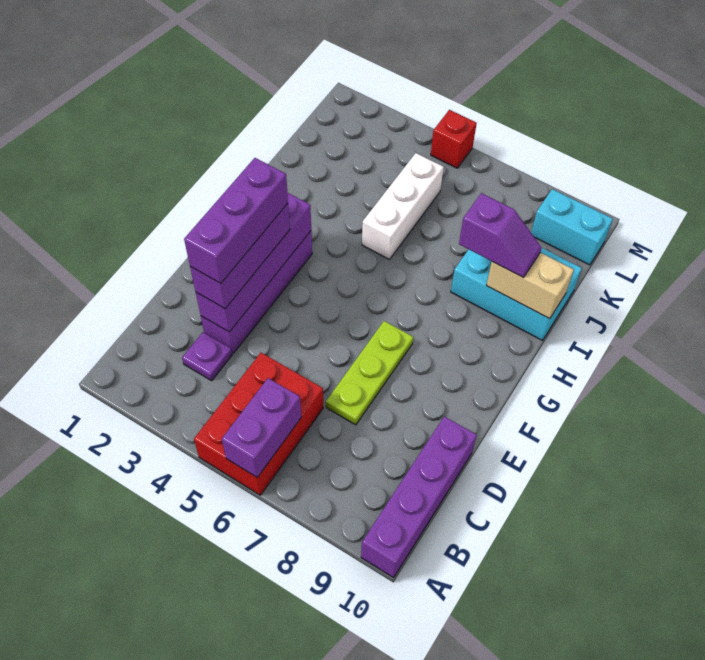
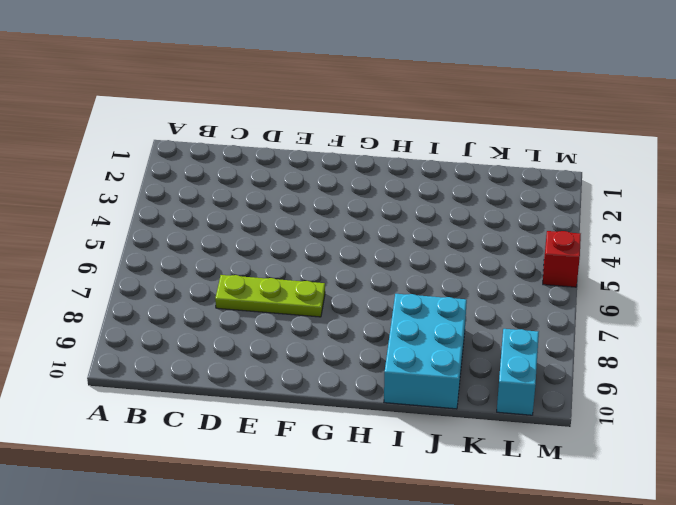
none -> red 2x3 brick [194,353,323,495]
none -> purple 1x4 brick [361,416,476,578]
none -> purple 1x1 plate [182,332,232,381]

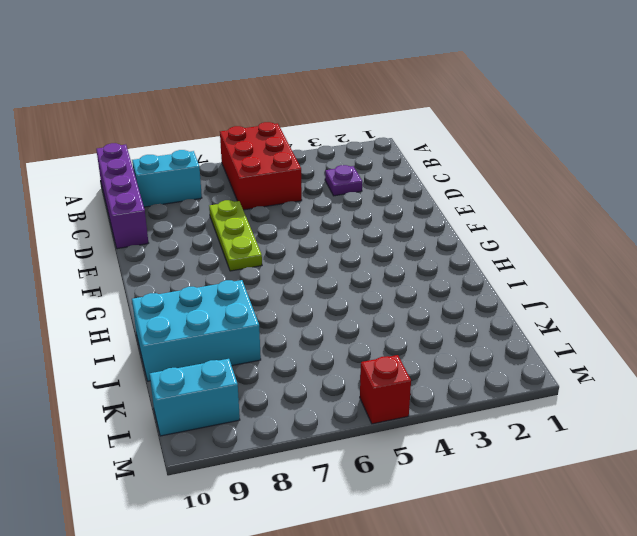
cyan 1x2 brick [132,150,202,207] -> none
none -> purple 1x4 brick [201,231,312,353]
none -> white 1x3 brick [362,153,444,260]
none -> purple 1x2 brick [222,378,301,477]

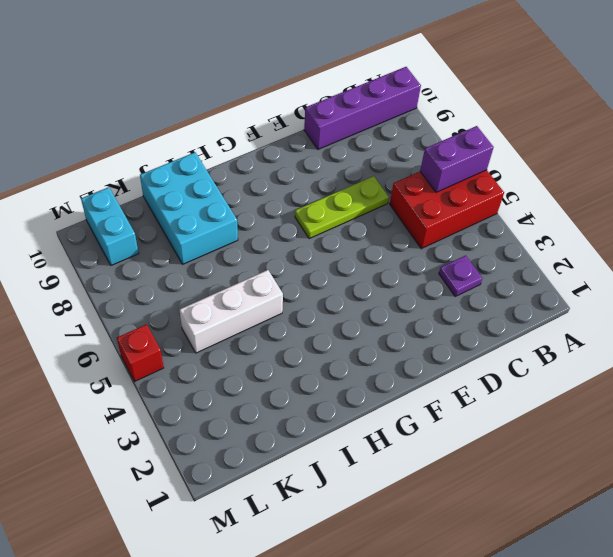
none -> purple 1x4 brick [201,231,312,353]
none -> purple 1x4 brick [196,193,311,332]
none -> tan 1x2 brick [486,253,574,319]

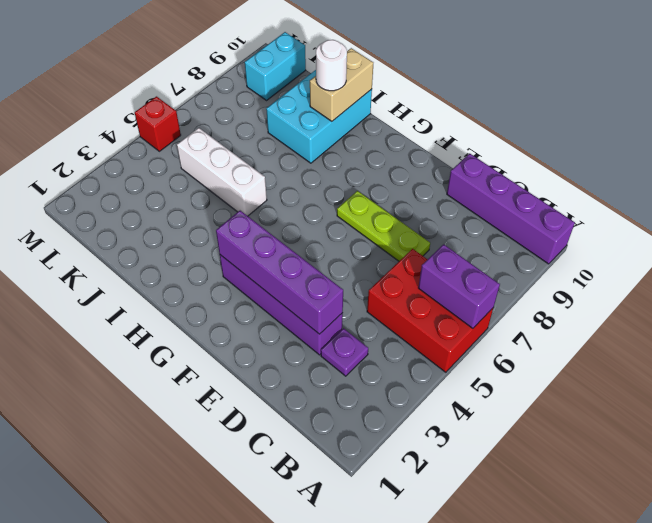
white 1x1 round brick [316,40,347,91] -> purple 1x2 slope [459,193,542,278]
none -> purple 1x3 brick [190,203,290,309]
none -> purple 1x3 brick [184,158,288,284]

